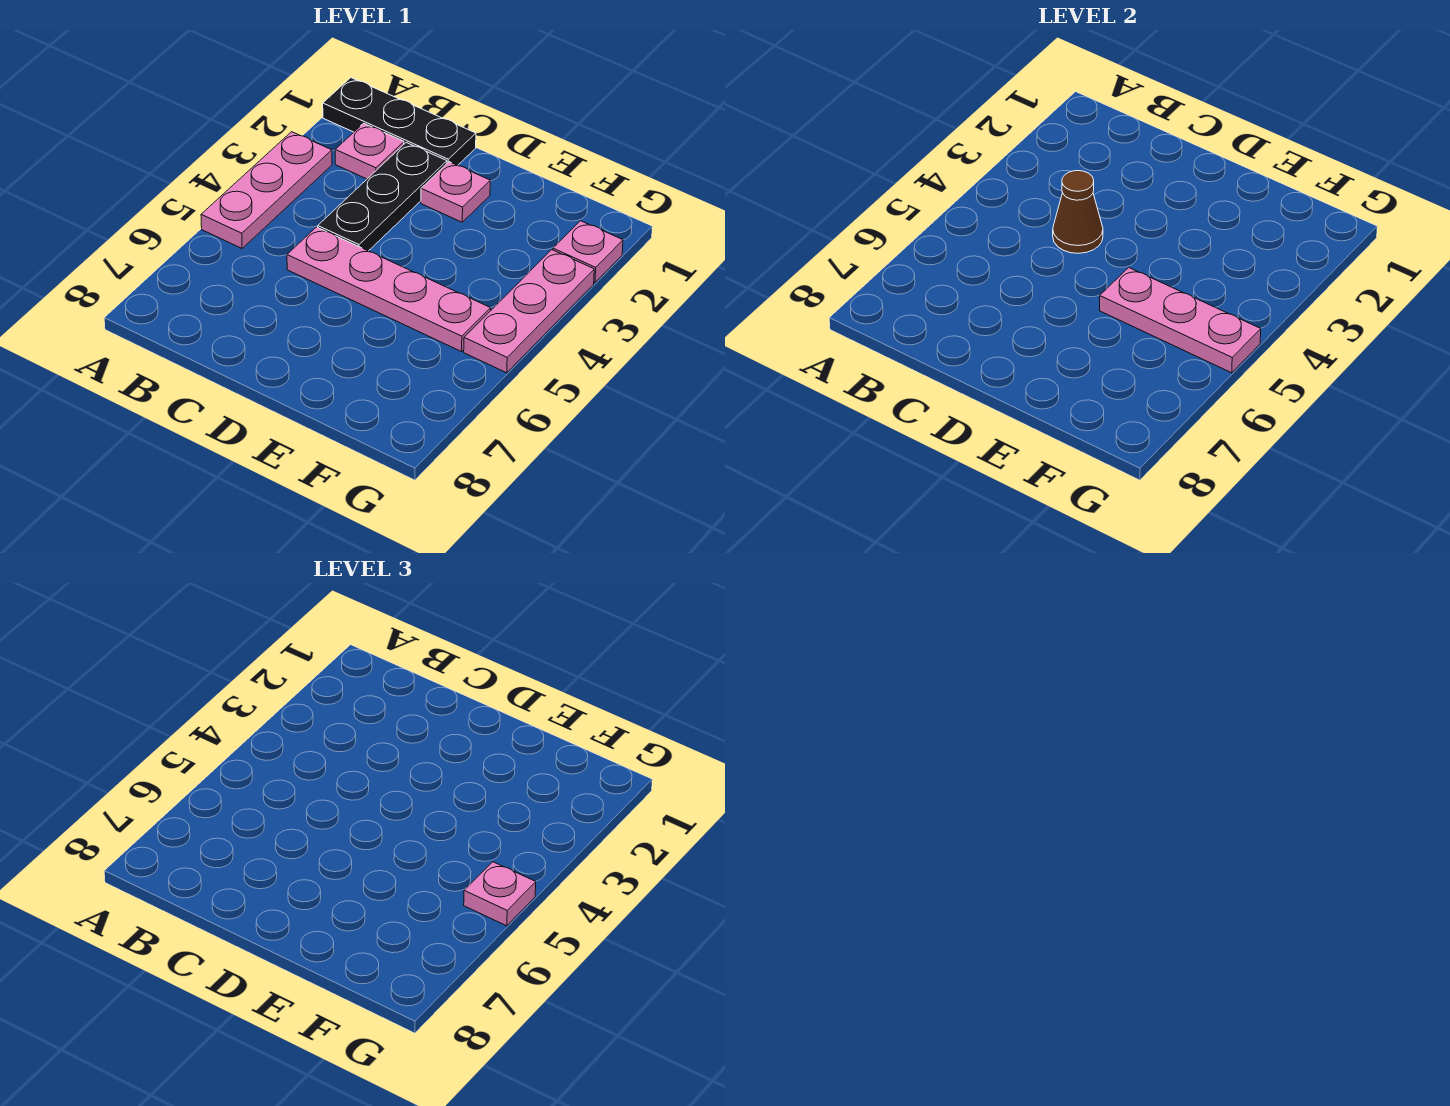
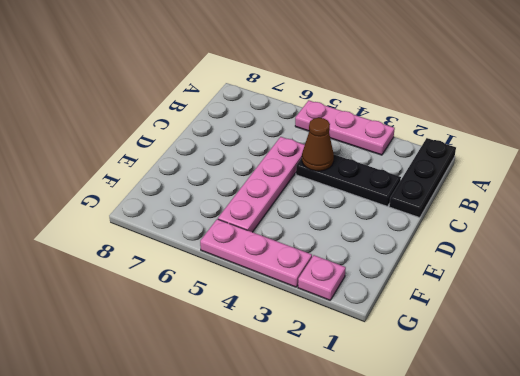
none -> pink 1x1 plate [335,123,404,179]
none -> pink 1x1 plate [421,162,490,222]

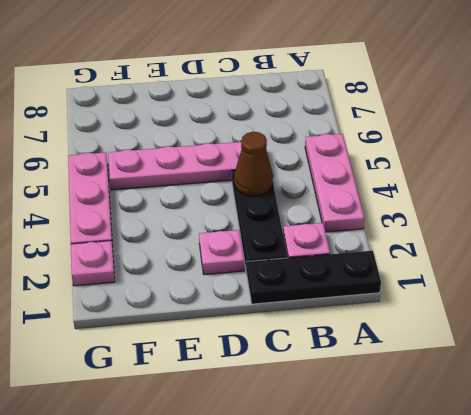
none -> pink 1x3 plate [1100,268,1261,373]
none -> pink 1x1 plate [464,862,536,926]

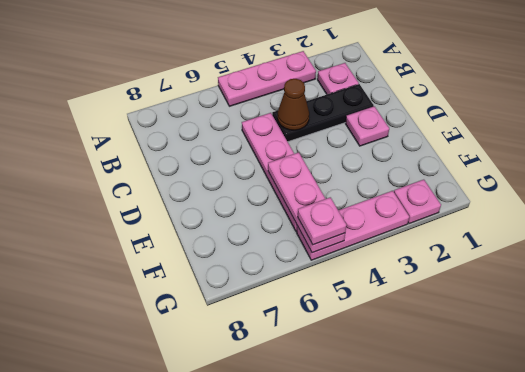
none -> black 1x3 plate [323,78,476,165]

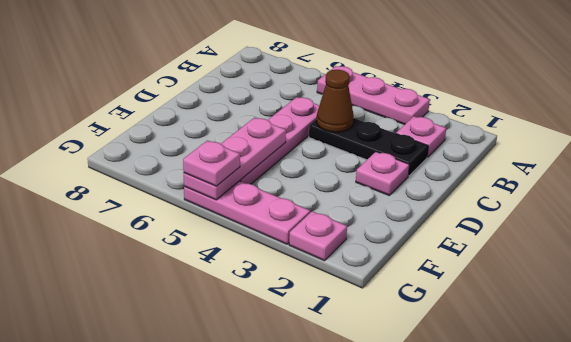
none -> black 1x3 plate [323,78,476,165]

